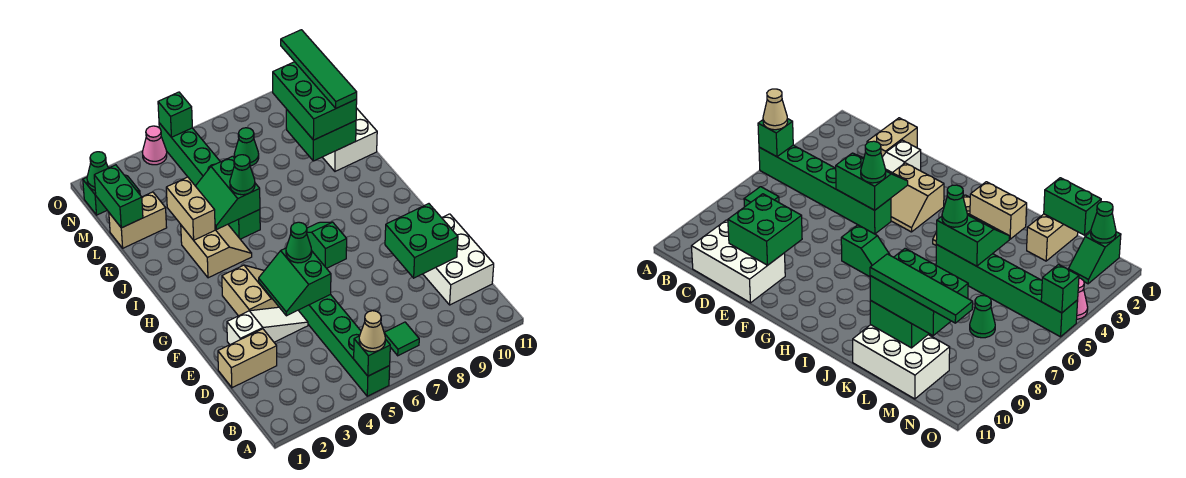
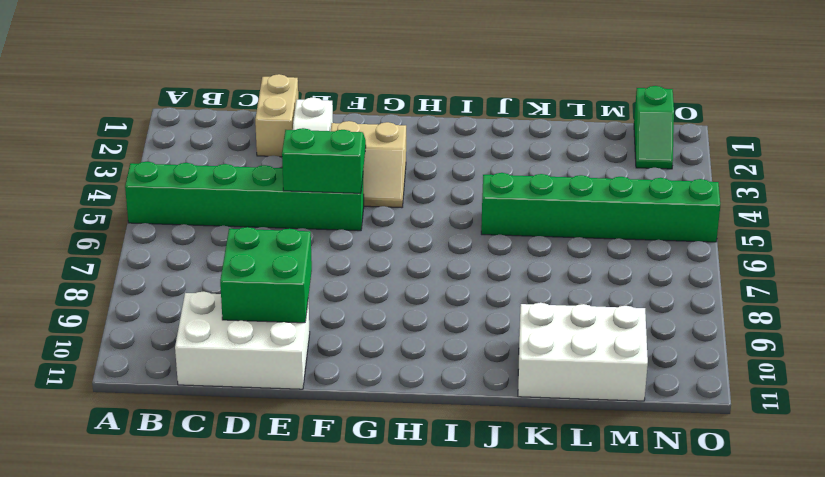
none -> green 1x1 tile [384,322,419,356]
none -> green 1x2 slope [307,222,347,268]
none -> tan 2x2 slope [181,224,252,278]

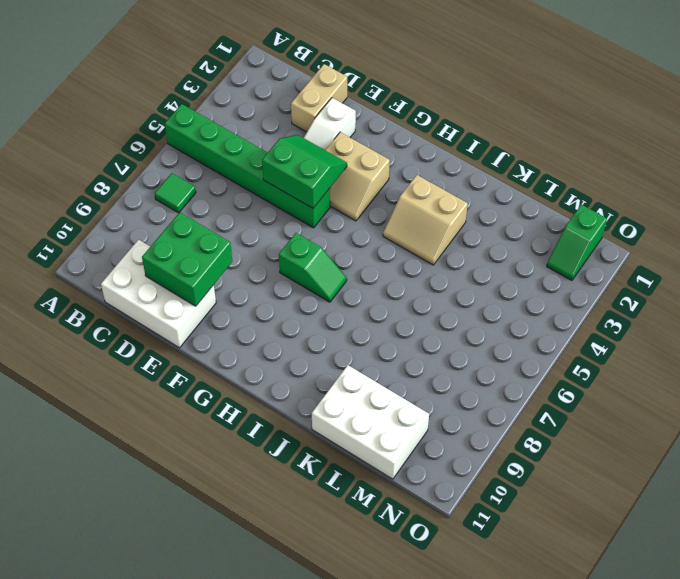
none -> green 1x6 brick [159,123,260,239]
none -> tan 1x2 brick [109,192,167,248]
none -> green 1x1 cone [234,128,259,166]

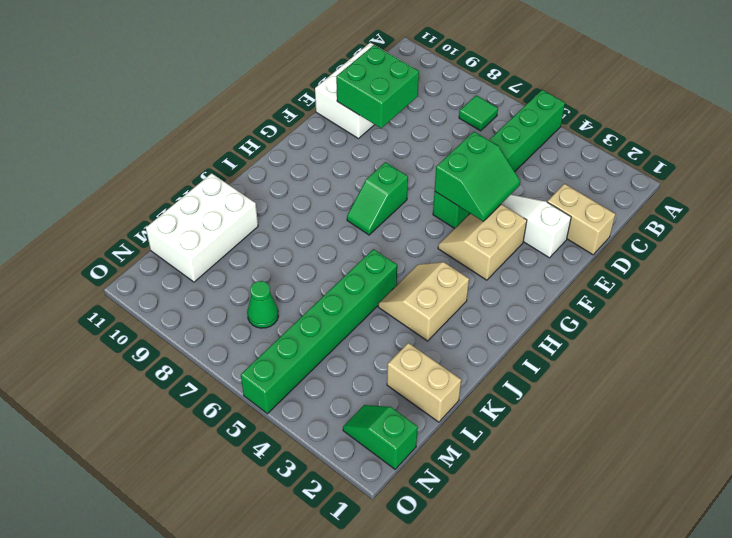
none -> pink 1x1 cone [142,126,167,165]
none -> green 1x1 brick [354,336,390,376]
none -> tan 1x2 brick [166,177,215,240]

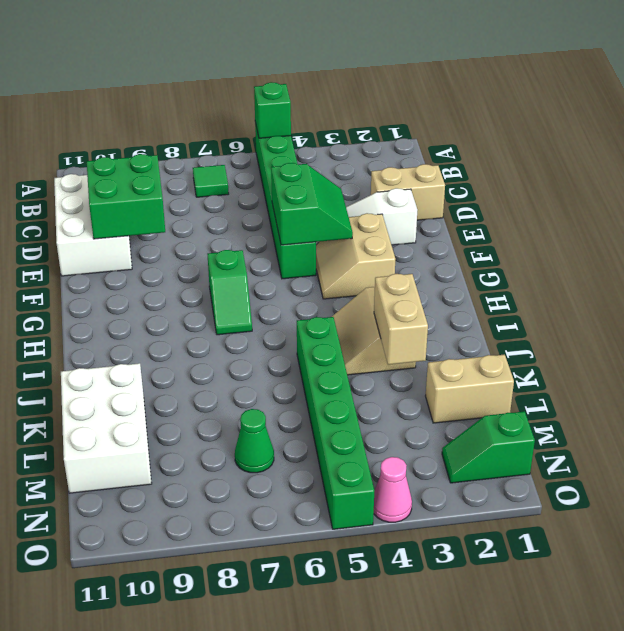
none -> green 2x2 slope [196,156,260,230]
none -> green 2x2 brick [286,109,356,161]
none -> green 1x2 brick [94,165,143,228]

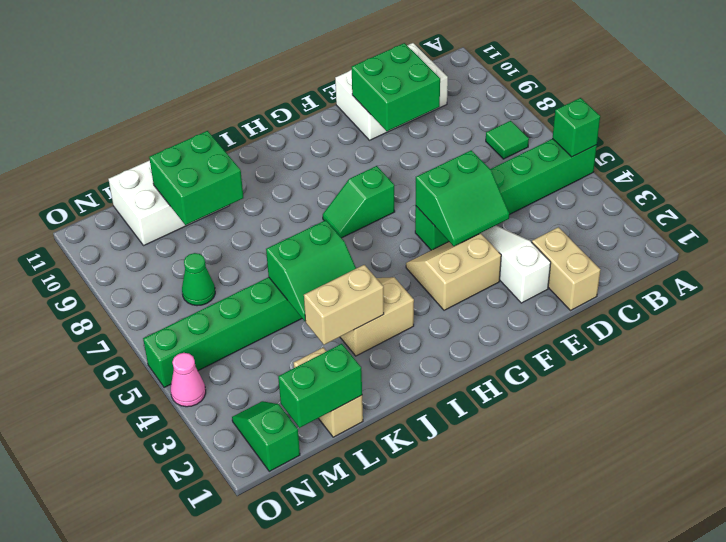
none -> green 1x1 cone [87,152,108,190]
none -> green 1x1 brick [158,92,192,137]
none -> tan 1x1 cone [359,311,385,352]

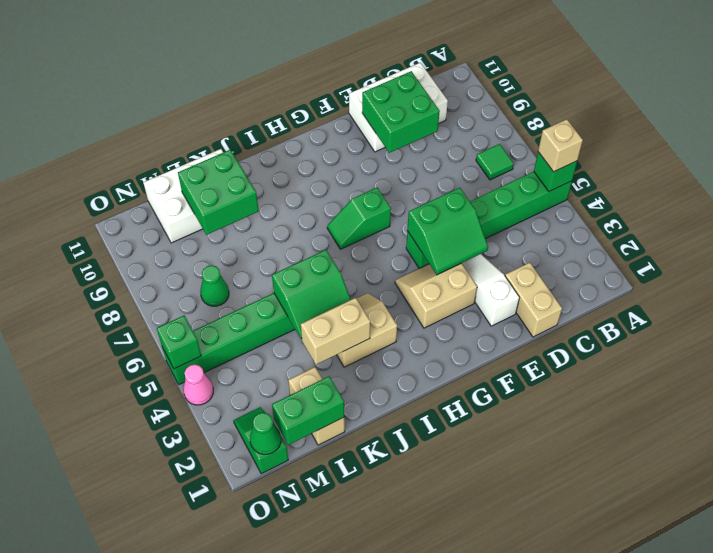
tan 1x1 brick [538,119,583,172] -> tan 1x1 cone [359,311,385,352]
none -> green 1x1 cone [286,222,312,263]
none -> green 1x1 cone [230,155,255,195]
none -> green 2x3 brick [273,62,357,140]

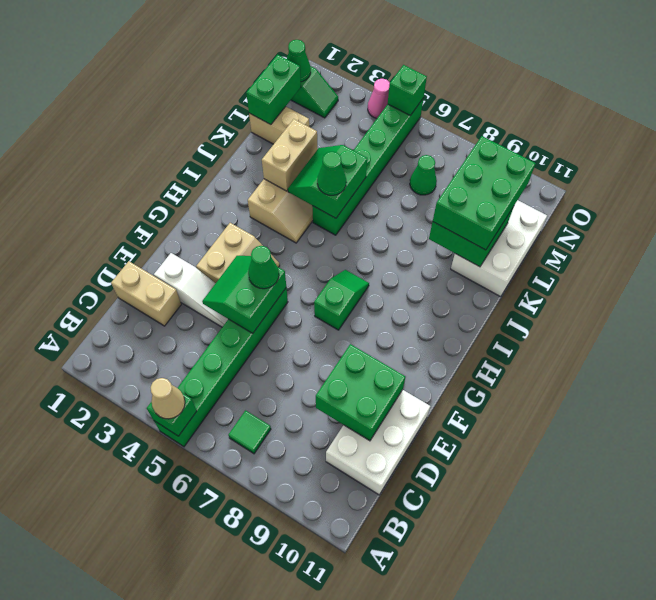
none -> green 1x4 tile [281,30,357,108]

